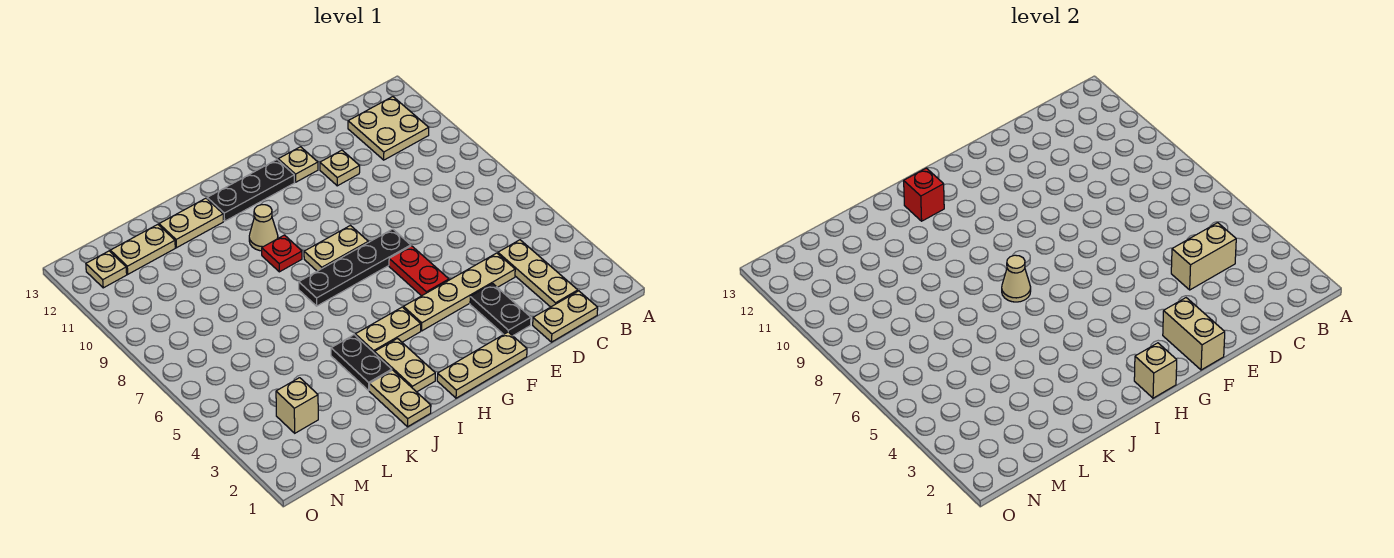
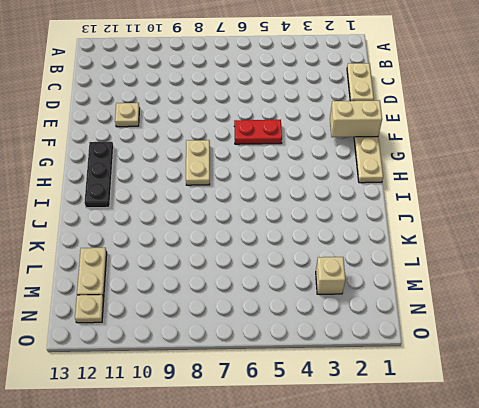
none -> tan 2x2 plate [348,97,429,160]
none -> tan 1x3 plate [498,240,578,307]
none -> tan 1x4 plate [403,253,515,331]

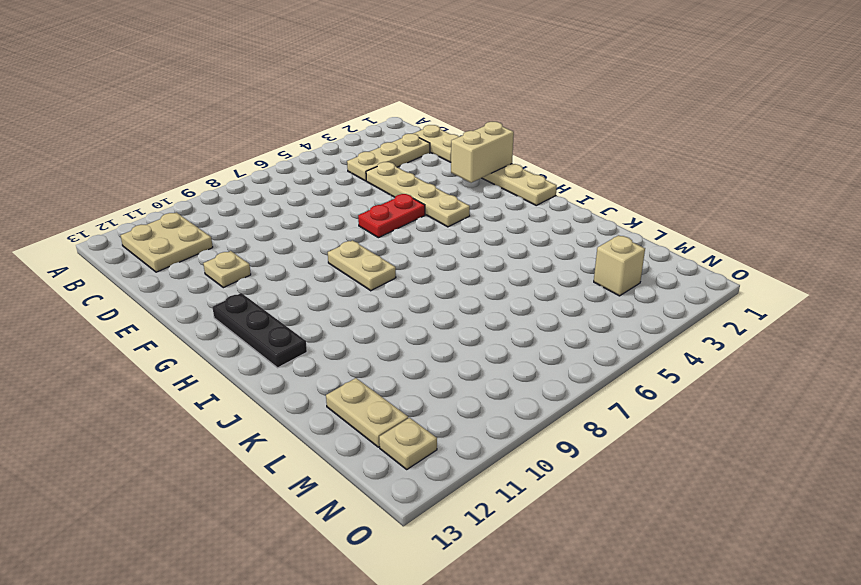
none -> black 1x2 plate [470,284,531,336]
none -> black 1x4 plate [299,229,411,306]
none -> tan 1x1 plate [278,147,318,182]

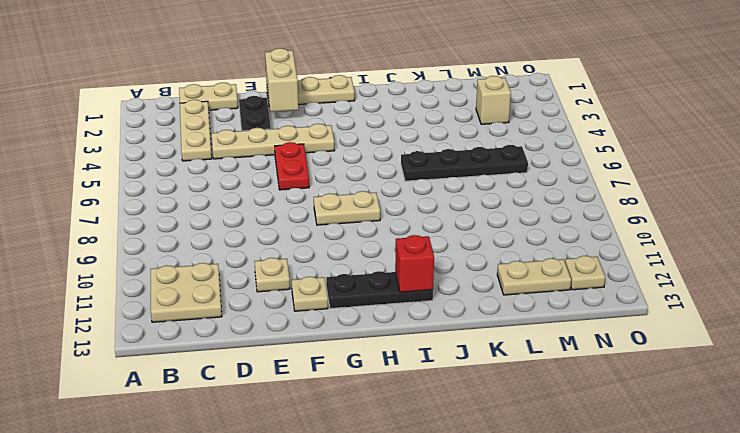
black 1x4 plate [401,145,528,181] -> black 1x4 plate moved to [299,229,411,306]
none -> tan 1x2 plate [355,307,421,353]
none -> tan 1x2 plate [375,338,435,392]
none -> red 1x1 plate [262,235,302,272]

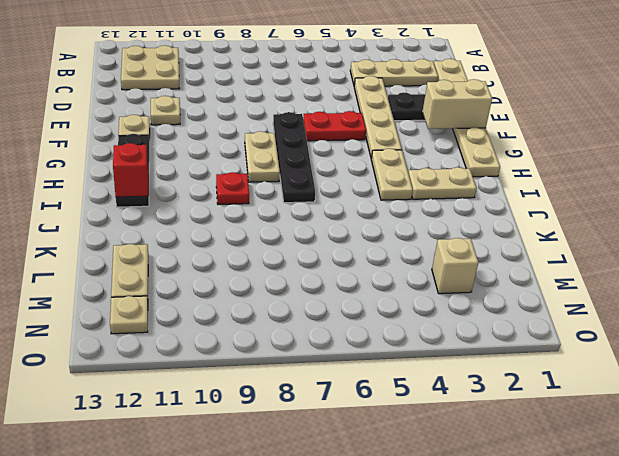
none -> tan 1x1 cone [249,205,278,251]
none -> tan 1x2 plate [369,370,431,427]
none -> black 1x2 plate [331,335,392,390]

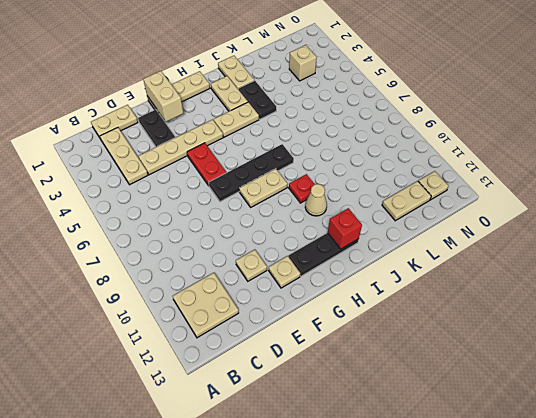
none -> tan 1x2 plate [159,198,223,248]
none -> tan 1x2 brick [1171,223,1236,290]
none -> tan 1x1 brick [1134,343,1177,398]

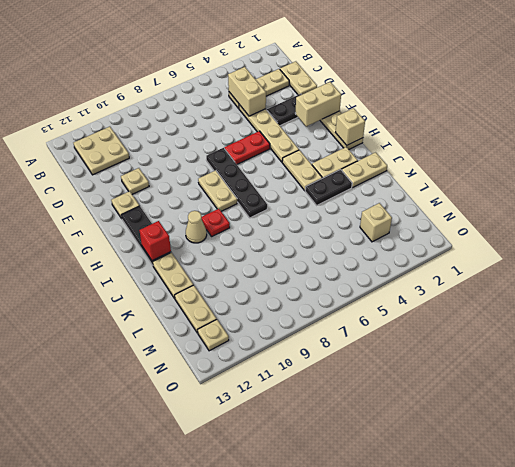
none -> tan 1x1 cone [1002,255,1031,302]

